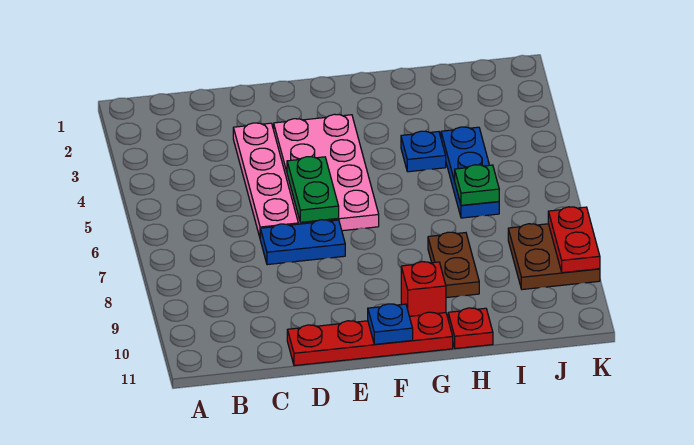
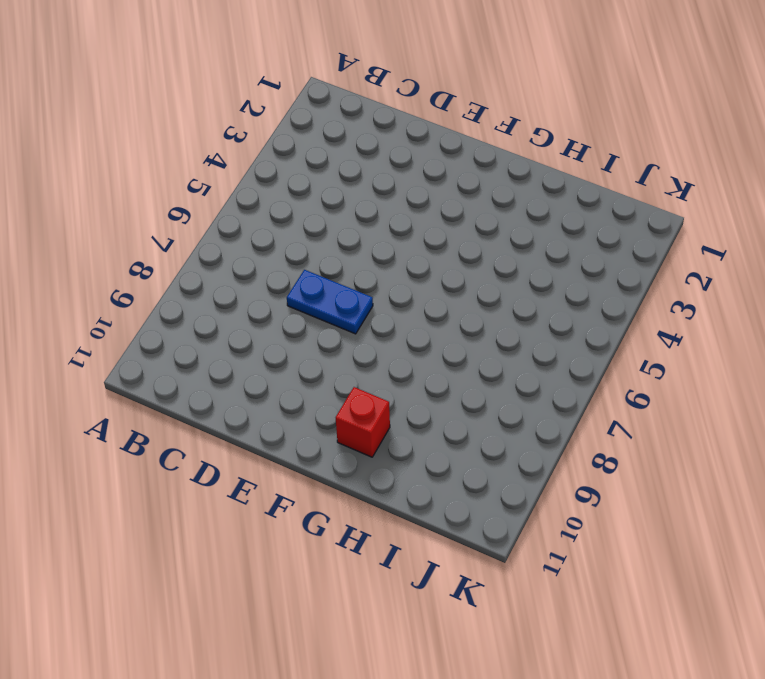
none -> pink 1x4 plate [233,123,298,237]
none -> red 1x4 plate [287,312,453,366]
none -> pink 2x4 plate [274,114,379,231]

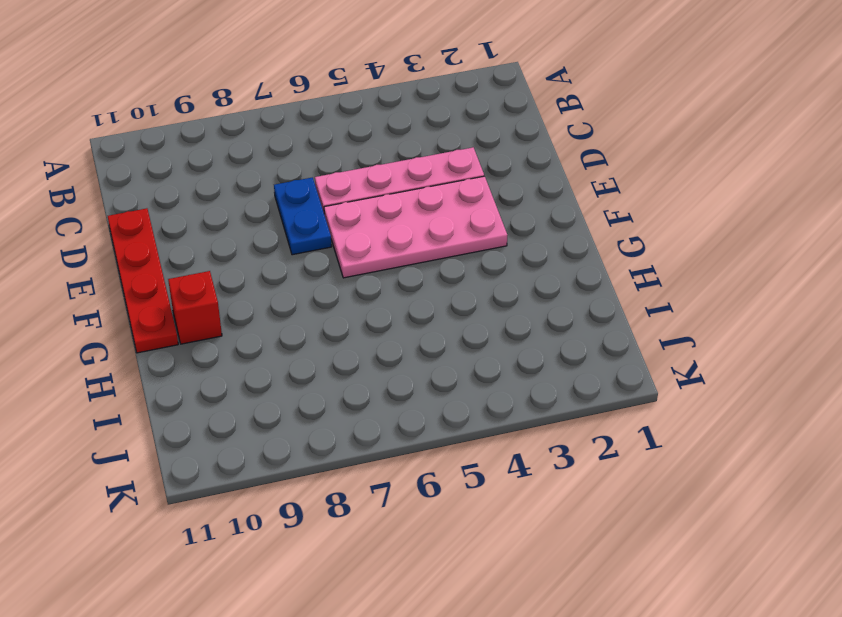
none -> blue 1x1 plate [401,131,446,172]
none -> brown 1x2 plate [428,232,479,298]
none -> red 1x1 plate [448,308,493,349]

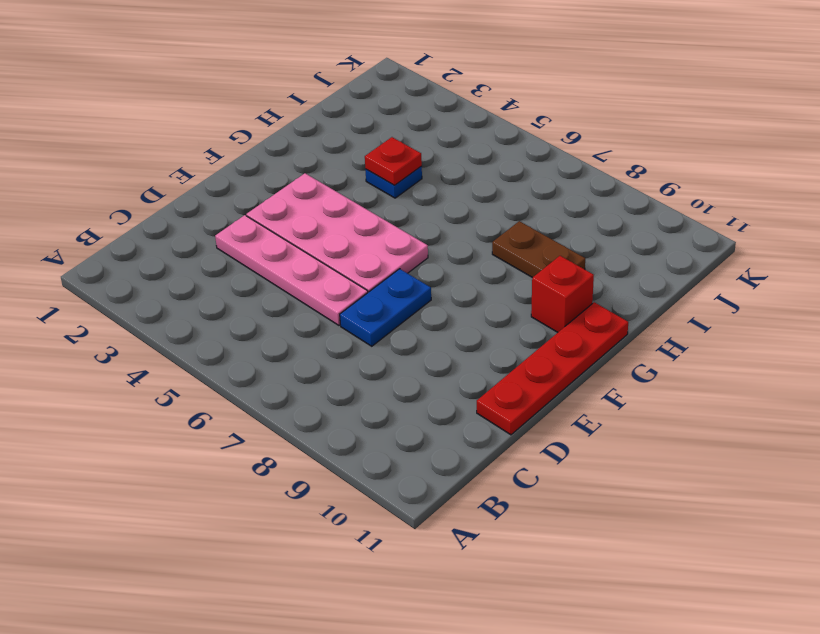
red 1x1 plate [365,137,422,185] -> red 1x1 plate moved to [448,308,493,349]
none -> blue 1x3 plate [441,127,499,218]
none -> brown 2x2 plate [508,224,600,290]
none -> green 1x2 plate [287,157,339,222]

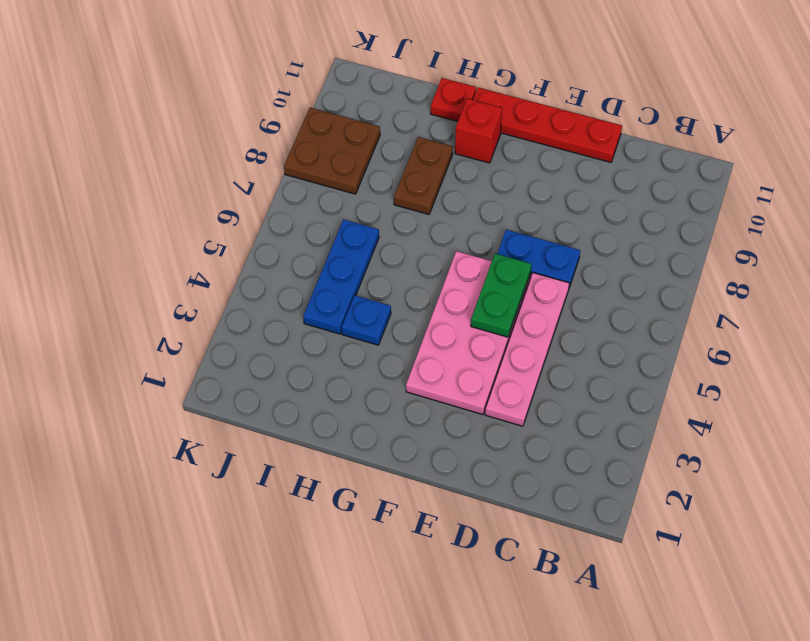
none -> blue 1x1 plate [368,304,413,344]
none -> green 1x1 plate [455,165,499,205]
none -> red 1x2 plate [548,207,600,273]

